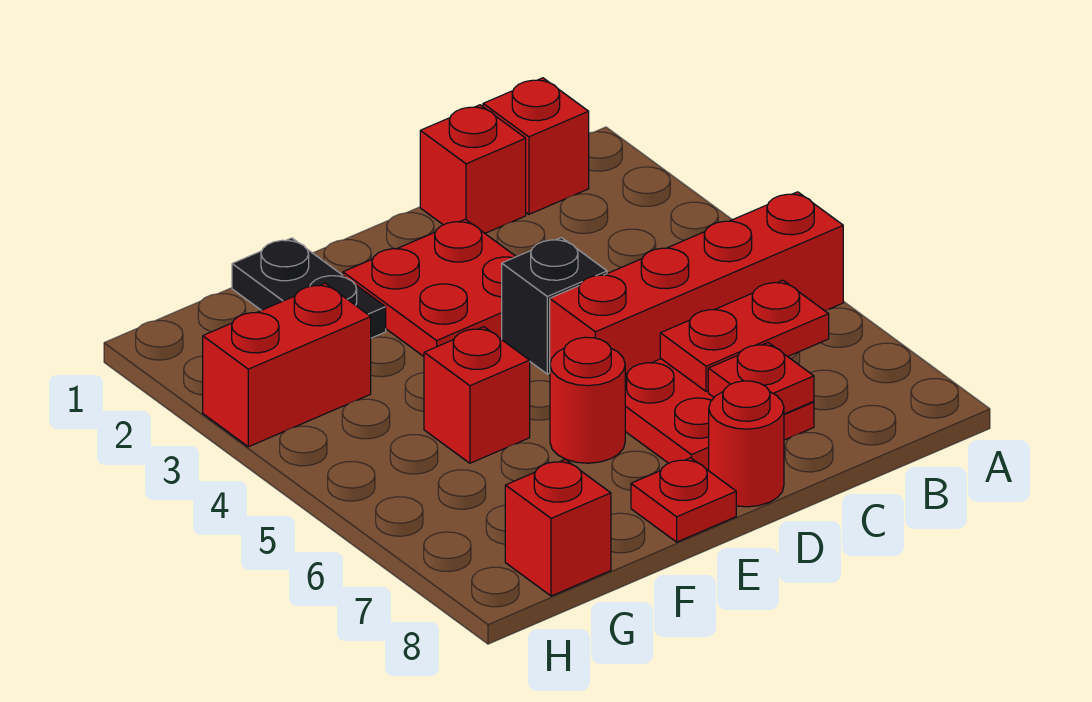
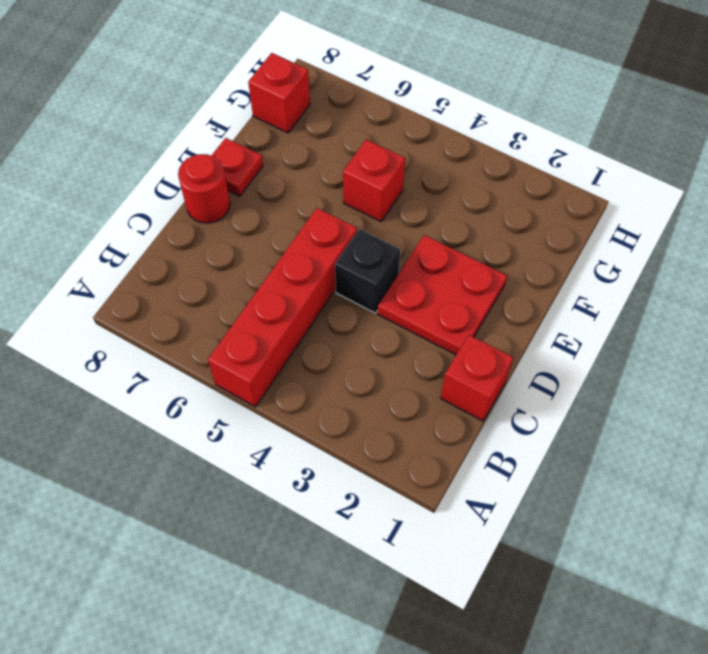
none -> red 1x1 brick [483,78,589,214]
none -> red 2x2 plate [625,359,814,471]
none -> red 1x1 round brick [550,337,625,463]

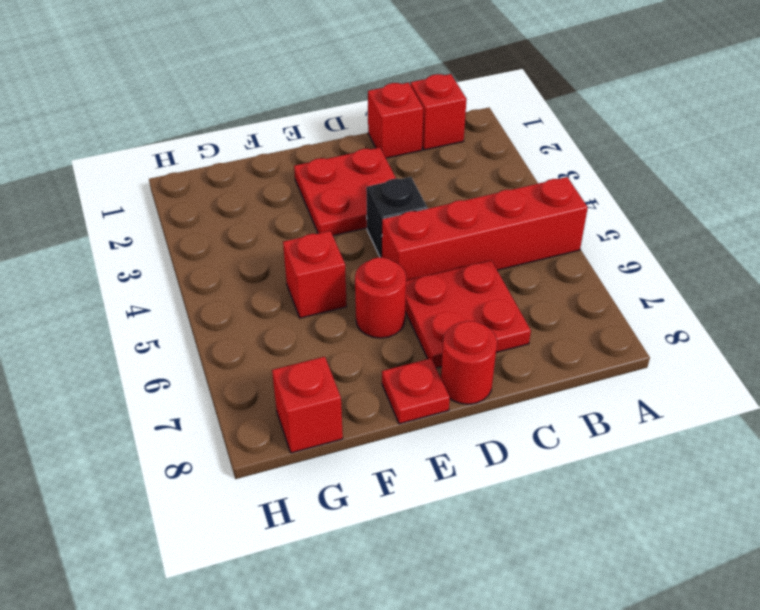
none -> black 1x2 plate [232,238,386,338]
none -> red 1x2 brick [203,283,371,447]
none -> red 1x2 plate [660,280,829,392]

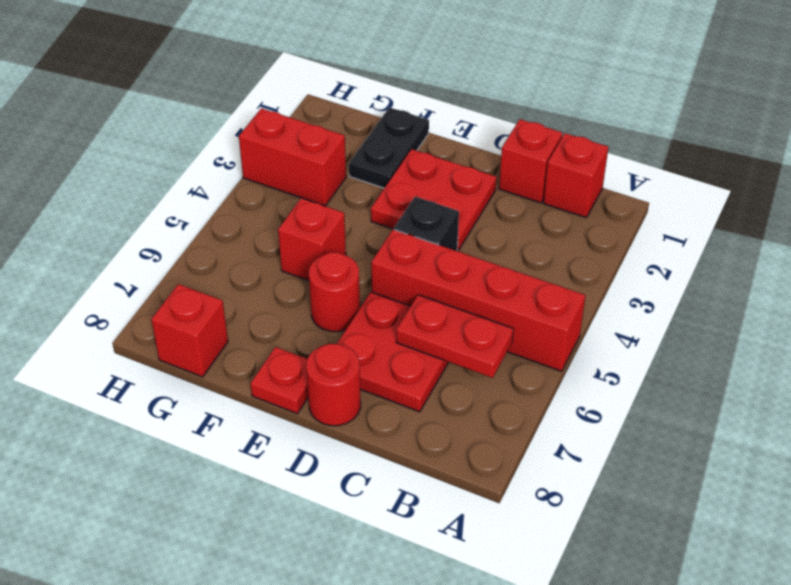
none -> red 1x1 plate [708,343,814,414]

